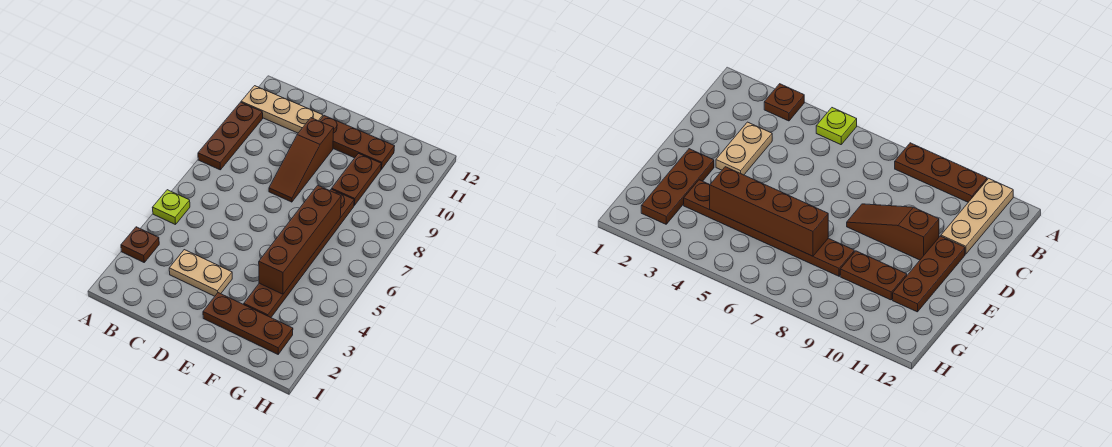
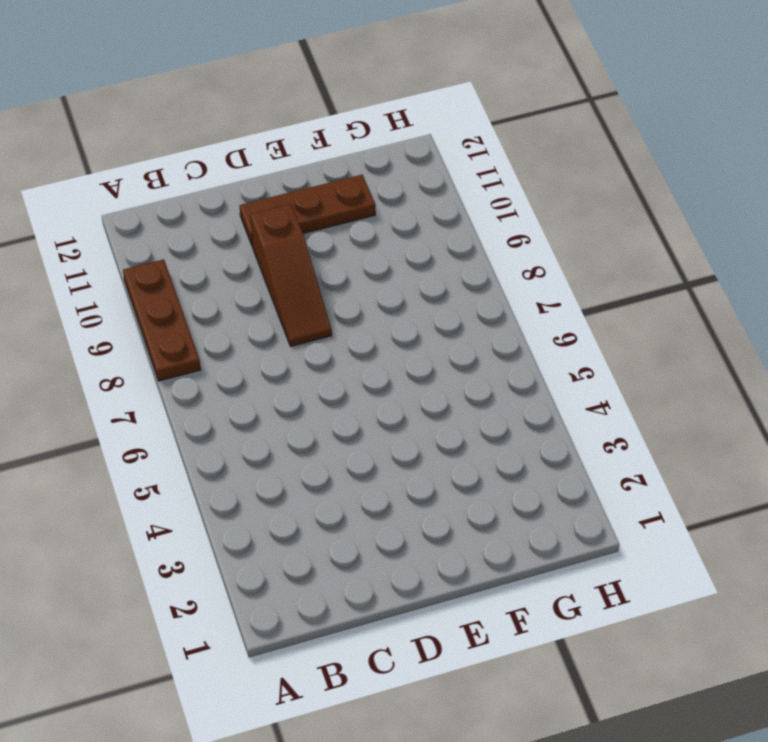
none -> brown 1x1 plate [121,227,159,262]
none -> lime 1x1 plate [152,190,190,225]

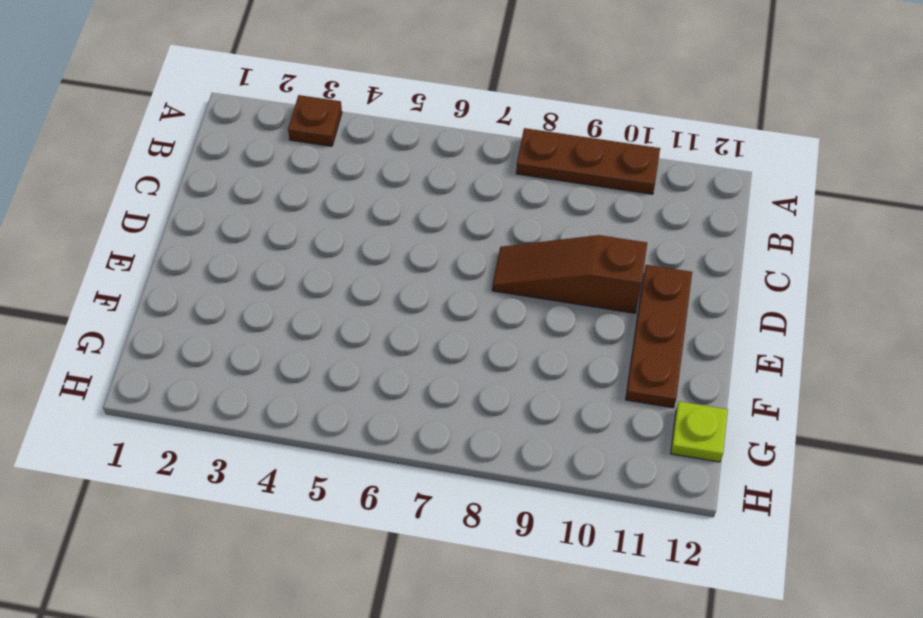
lime 1x1 plate [671,401,728,462] -> lime 1x1 plate moved to [152,190,190,225]
none -> tan 1x3 plate [241,86,323,133]
none -> tan 1x2 plate [169,250,232,296]

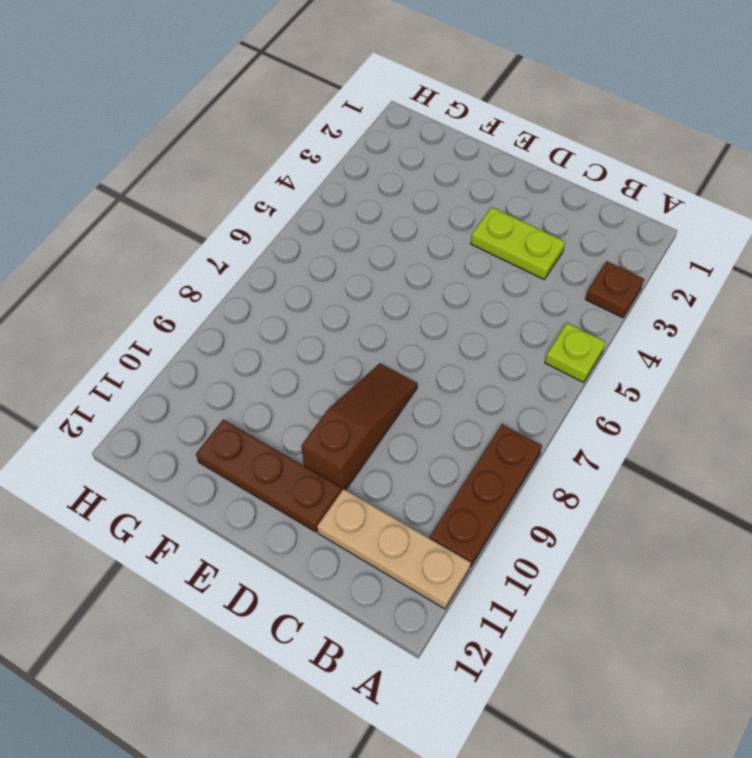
lime 1x2 plate [471,207,565,279] -> tan 1x2 plate [169,250,232,296]
none -> brown 1x3 plate [203,293,293,354]
none -> brown 1x6 plate [244,189,354,317]

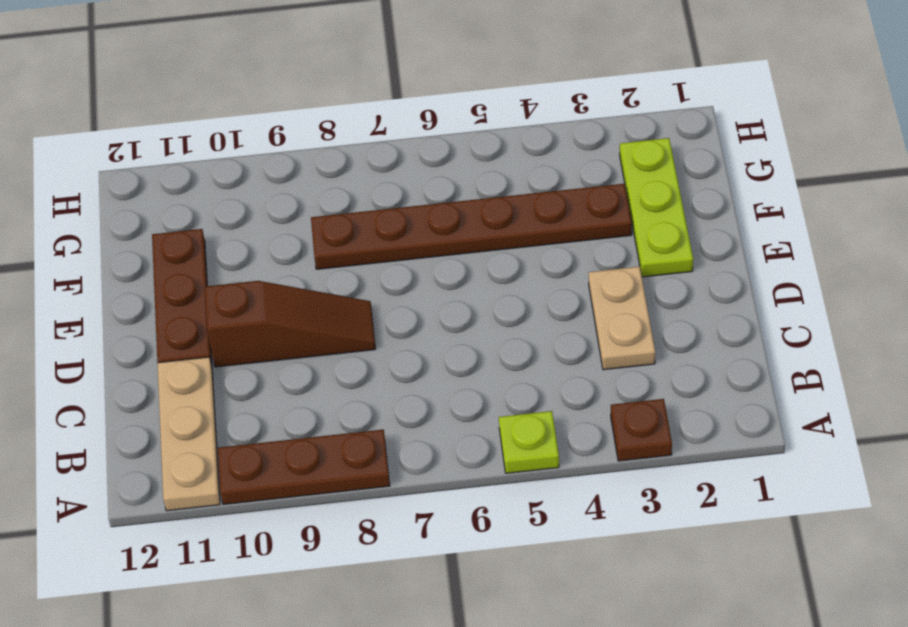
lime 1x3 plate [620,138,693,277] -> brown 1x3 plate [203,293,293,354]
none -> brown 1x2 plate [332,153,381,206]
none -> brown 1x4 brick [259,185,341,294]

